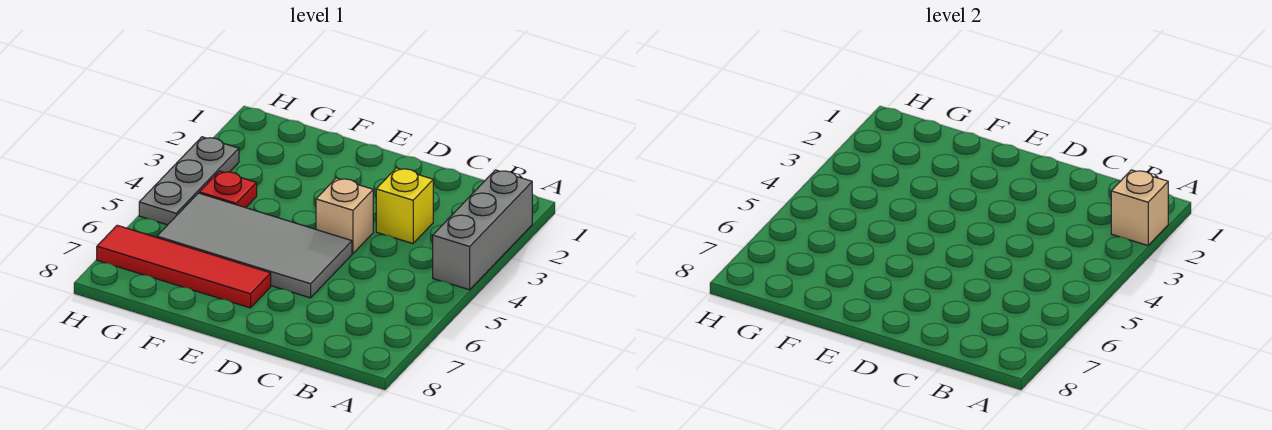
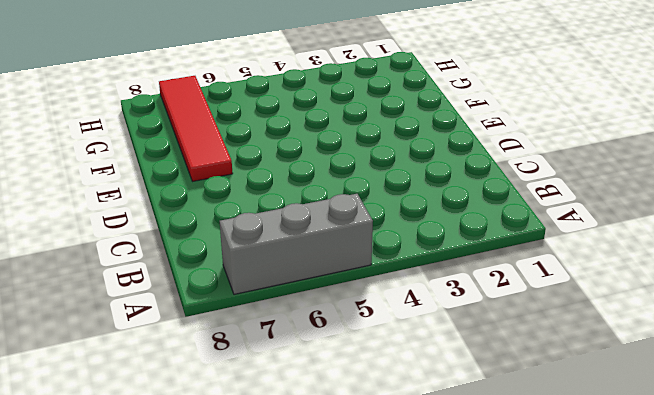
grey 1x3 brick [220,194,373,294] -> grey 1x3 brick moved to [433,170,532,290]
none -> yellow 1x1 brick [376,168,433,244]
none -> tan 1x1 brick [316,178,373,254]

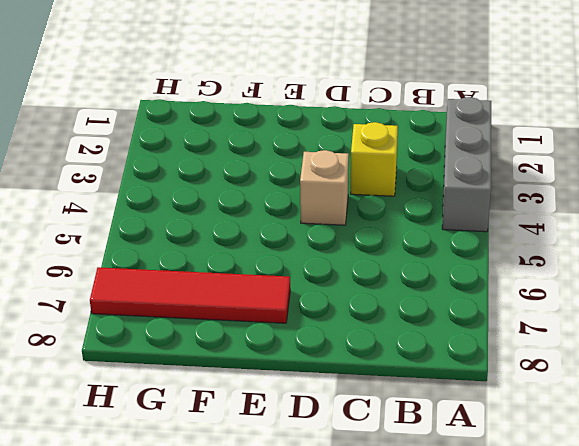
none -> grey 2x4 tile [157,193,352,298]
none -> red 1x1 plate [199,171,257,208]

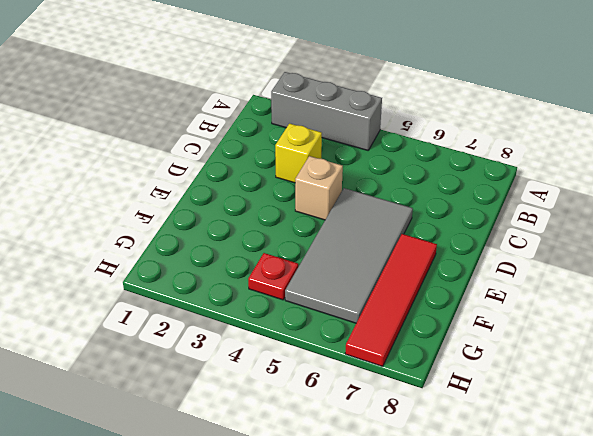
none -> grey 1x3 plate [139,137,239,225]
none -> tan 1x1 brick [1111,170,1168,246]

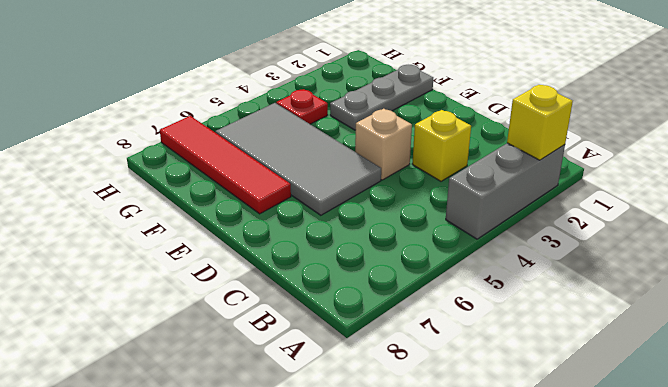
yellow 1x1 brick [507,85,573,160] -> tan 1x1 brick [1111,170,1168,246]
grey 1x3 plate [330,65,433,130] -> grey 1x3 plate moved to [139,137,239,225]

